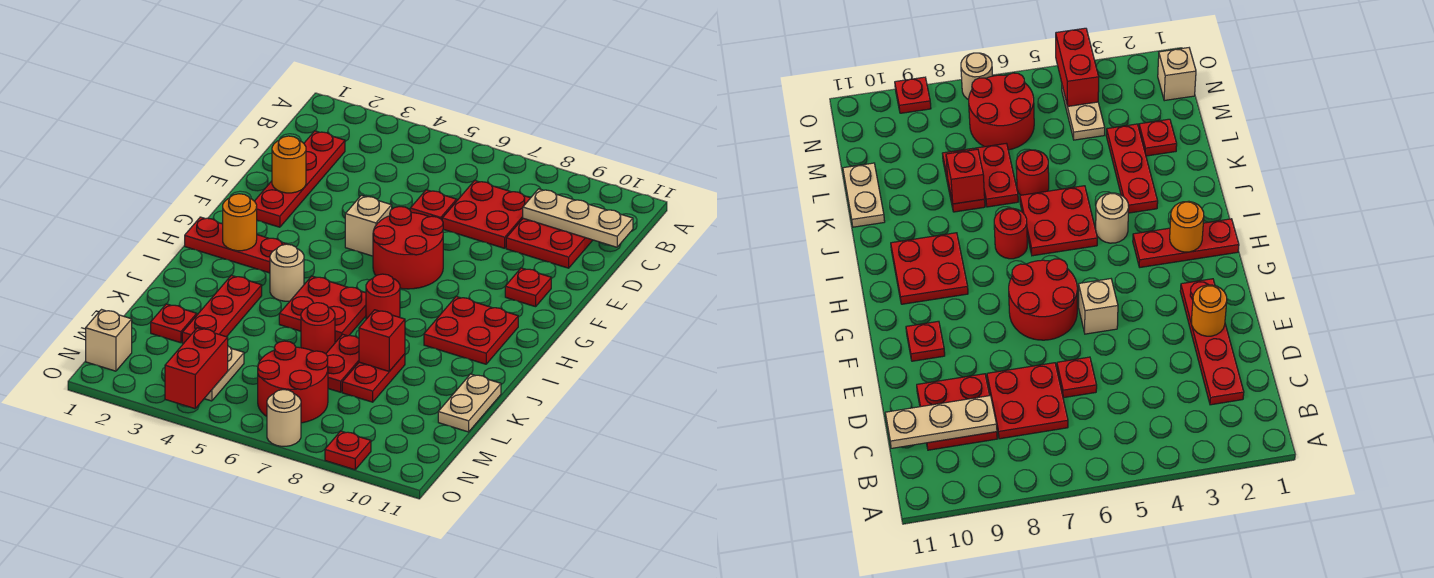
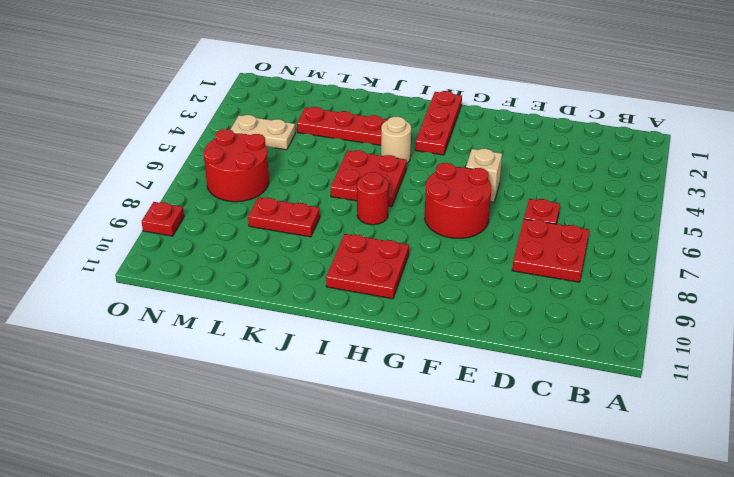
none -> red 1x4 plate [255,131,345,227]
none -> red 2x2 plate [506,218,593,268]
none -> red 1x1 plate [505,268,551,307]

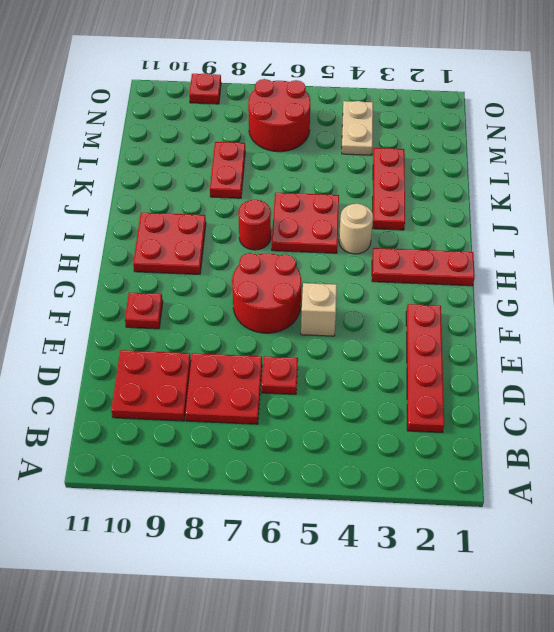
none -> red 1x1 round brick [301,303,335,354]
none -> red 1x2 plate [326,334,359,392]
none -> tan 1x2 plate [438,374,501,432]

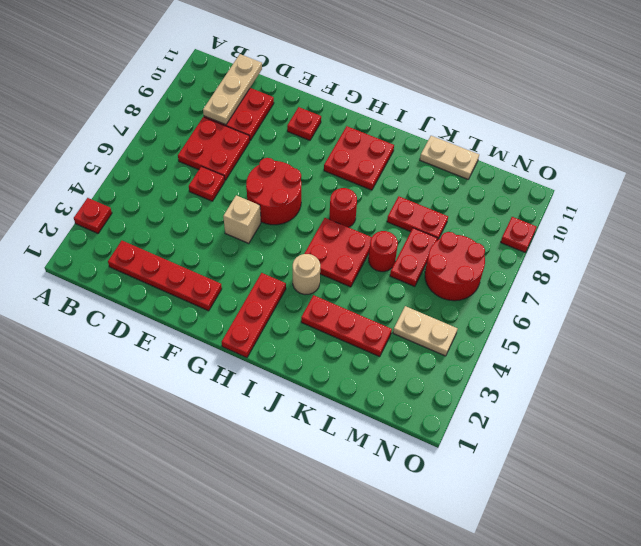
red 1x1 plate [74,198,112,233] -> red 1x1 plate moved to [151,304,197,343]
red 1x2 plate [390,228,437,287] -> red 1x2 plate turned to [326,334,359,392]
none -> tan 1x1 brick [86,310,132,371]
none -> tan 1x1 round brick [267,390,301,446]
none -> orange 1x1 round brick [272,136,306,193]

